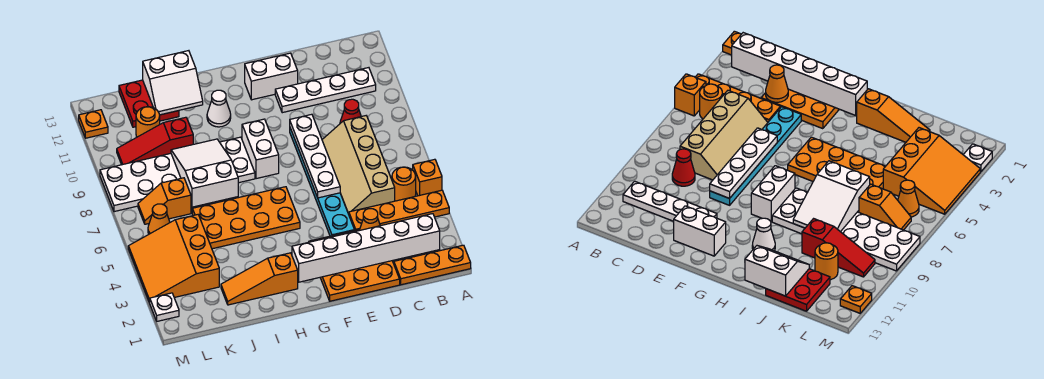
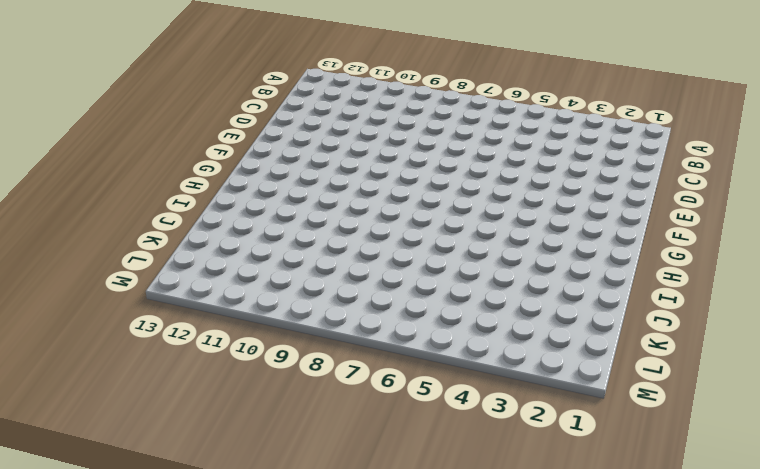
none -> orange 1x3 plate [394,245,471,285]
none -> orange 1x4 plate [348,190,449,230]
none -> orange 1x1 brick [413,159,442,196]

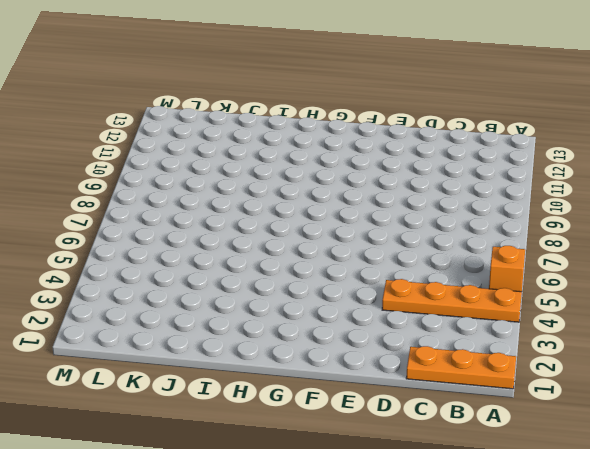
none -> orange 1x1 round brick [392,167,416,201]
none -> white 1x4 plate [275,68,376,113]
none -> tan 2x4 slope [322,116,395,213]

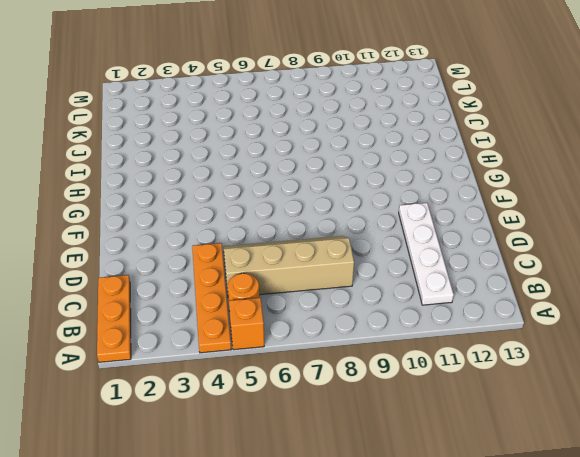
none -> red 1x1 cone [340,99,361,123]
none -> orange 3x3 plate [309,229,400,301]
none -> cyan 1x6 plate [290,128,354,236]

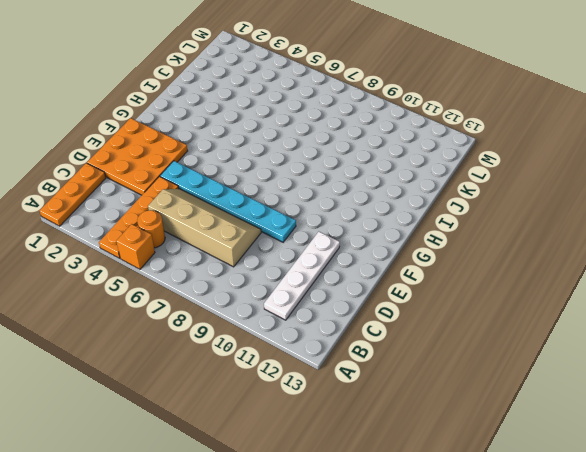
none -> red 1x1 cone [340,99,361,123]
none -> white 1x2 brick [245,53,298,100]
none -> orange 2x4 plate [192,187,300,249]

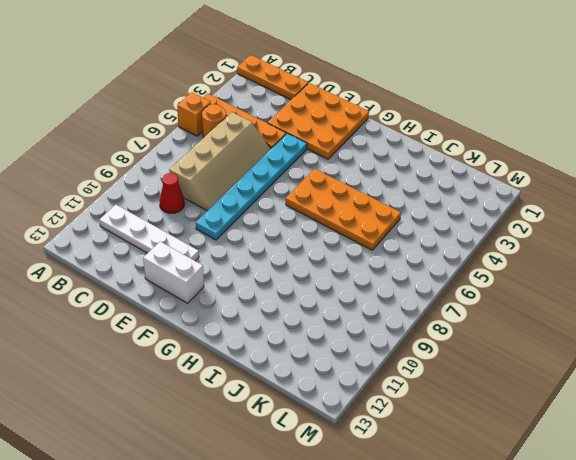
none -> white 1x2 brick [242,119,279,179]
none -> orange 1x3 slope [221,253,298,305]
none -> white 2x6 plate [100,137,255,212]

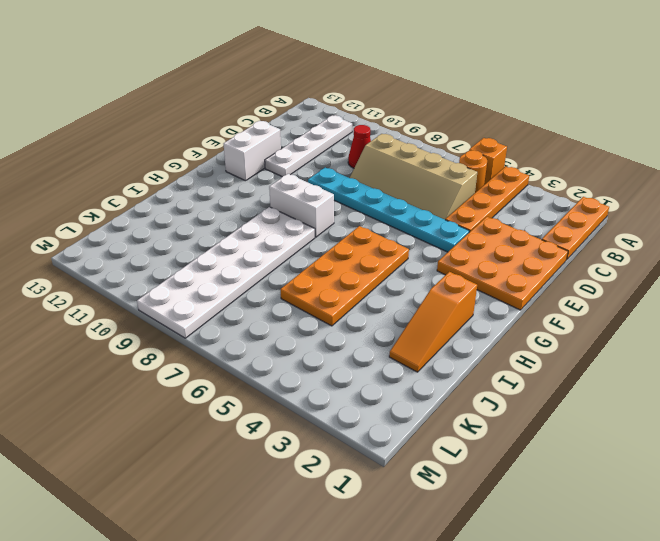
none -> white 1x1 cone [207,90,231,127]
none -> red 1x3 slope [117,117,193,165]
none -> red 2x2 plate [119,80,179,127]

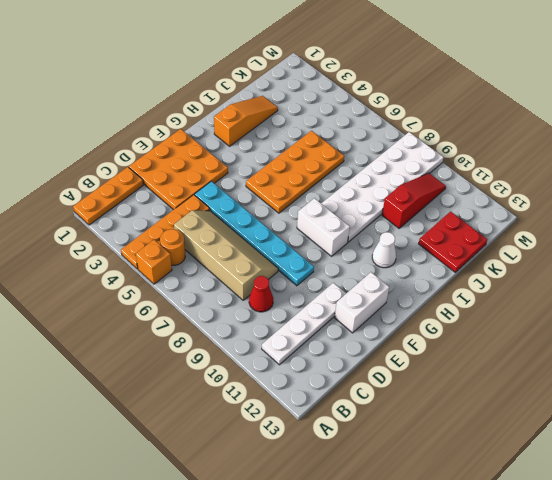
none -> orange 3x3 slope [128,215,219,303]
none -> orange 1x2 slope [138,178,191,224]
none -> orange 1x1 round brick [136,107,160,137]

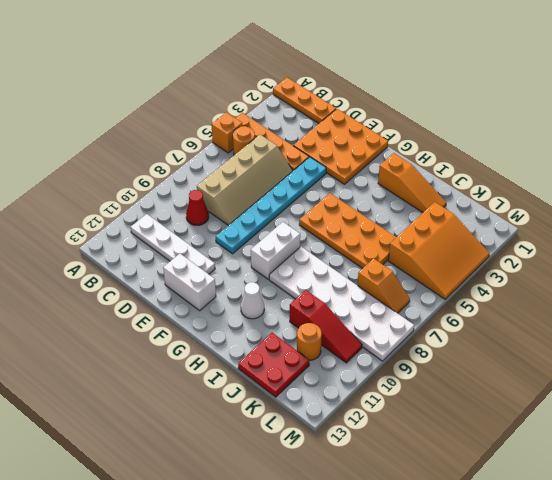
none -> orange 1x1 cone [148,204,170,234]
none -> white 1x1 plate [150,293,179,321]
none -> orange 1x1 plate [79,110,108,138]

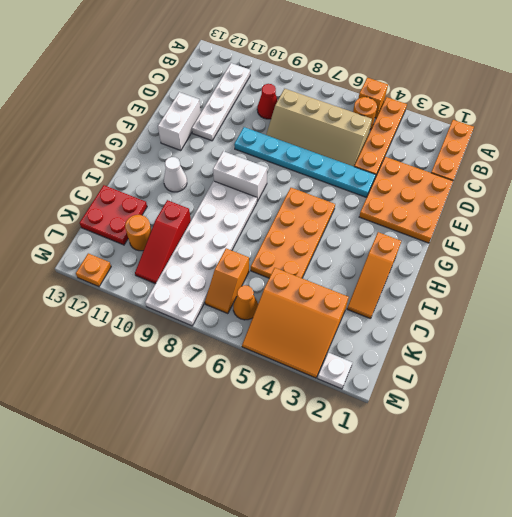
none -> white 1x6 brick [292,214,440,282]
none -> orange 1x1 cone [360,209,380,230]
none -> white 1x4 plate [290,114,340,198]

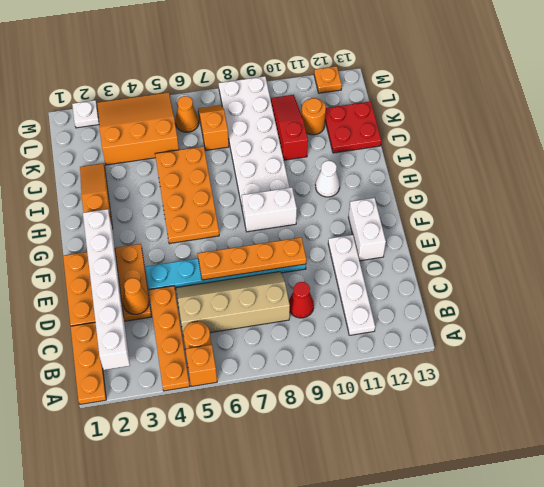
orange 1x4 plate [198,237,306,280] -> white 1x4 plate [290,114,340,198]
none -> white 2x3 slope [171,139,238,207]
none -> white 2x2 slope [143,51,203,115]

